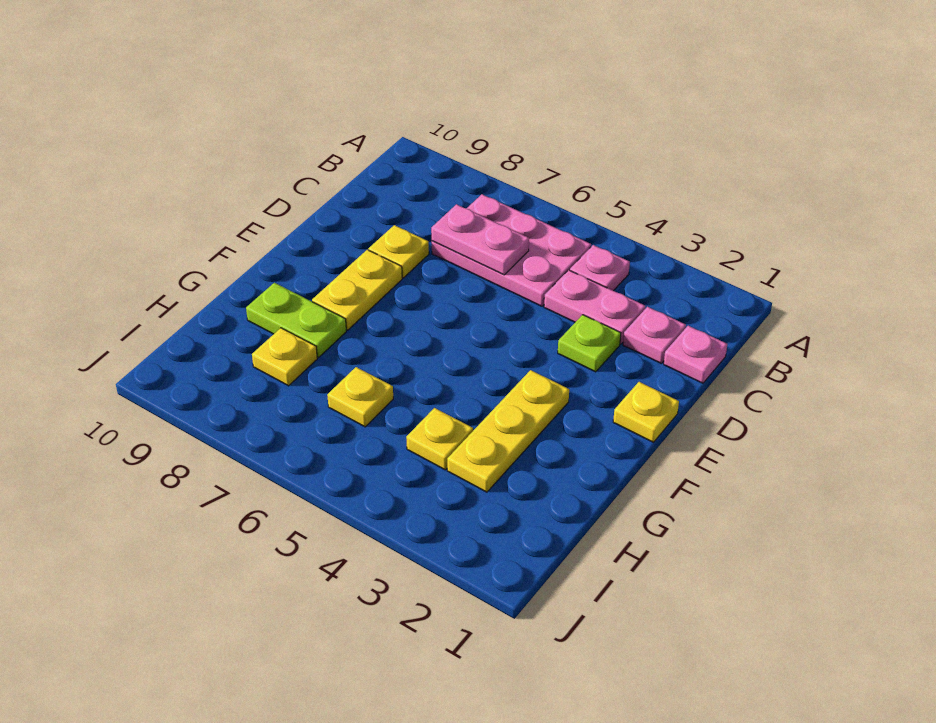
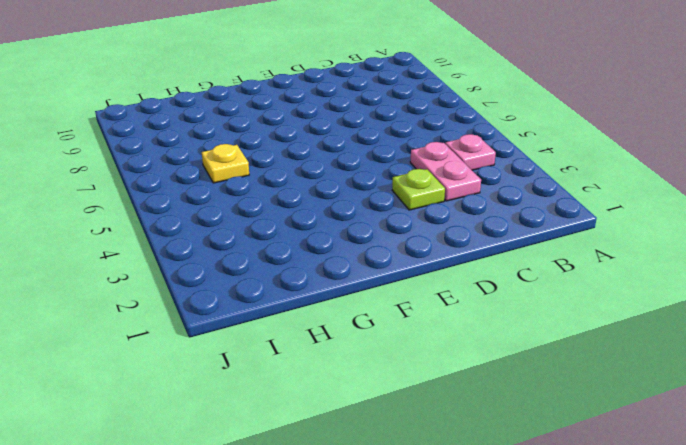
none -> pink 2x3 plate [432,194,591,306]
none -> pink 1x1 plate [664,326,727,383]
none -> pink 1x1 plate [623,307,686,364]

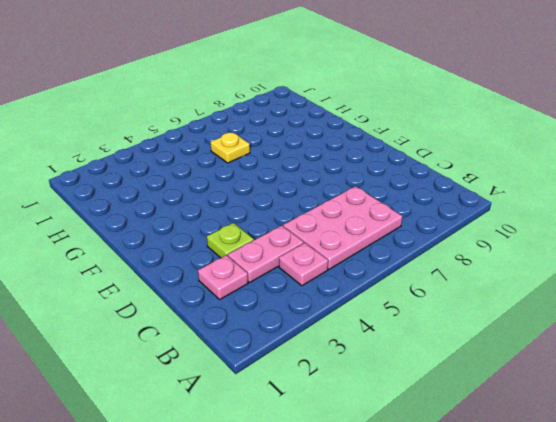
none -> pink 1x1 plate [664,326,727,383]
none -> yellow 1x1 plate [368,225,429,278]
none -> yellow 1x1 plate [613,382,679,442]

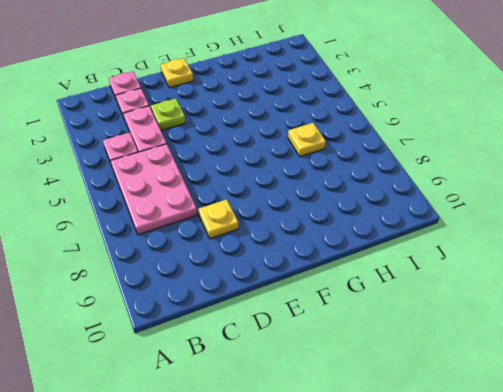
none -> yellow 1x2 plate [312,250,402,330]
none -> yellow 1x3 plate [447,370,569,492]
none -> lime 1x2 plate [246,283,346,357]

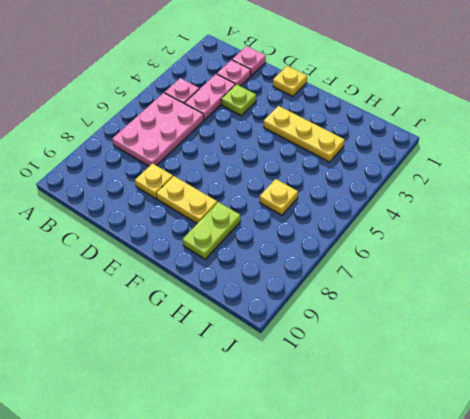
none -> yellow 1x1 plate [406,408,473,470]
none -> yellow 1x1 plate [252,328,317,386]
none -> pink 1x2 plate [431,204,529,275]

